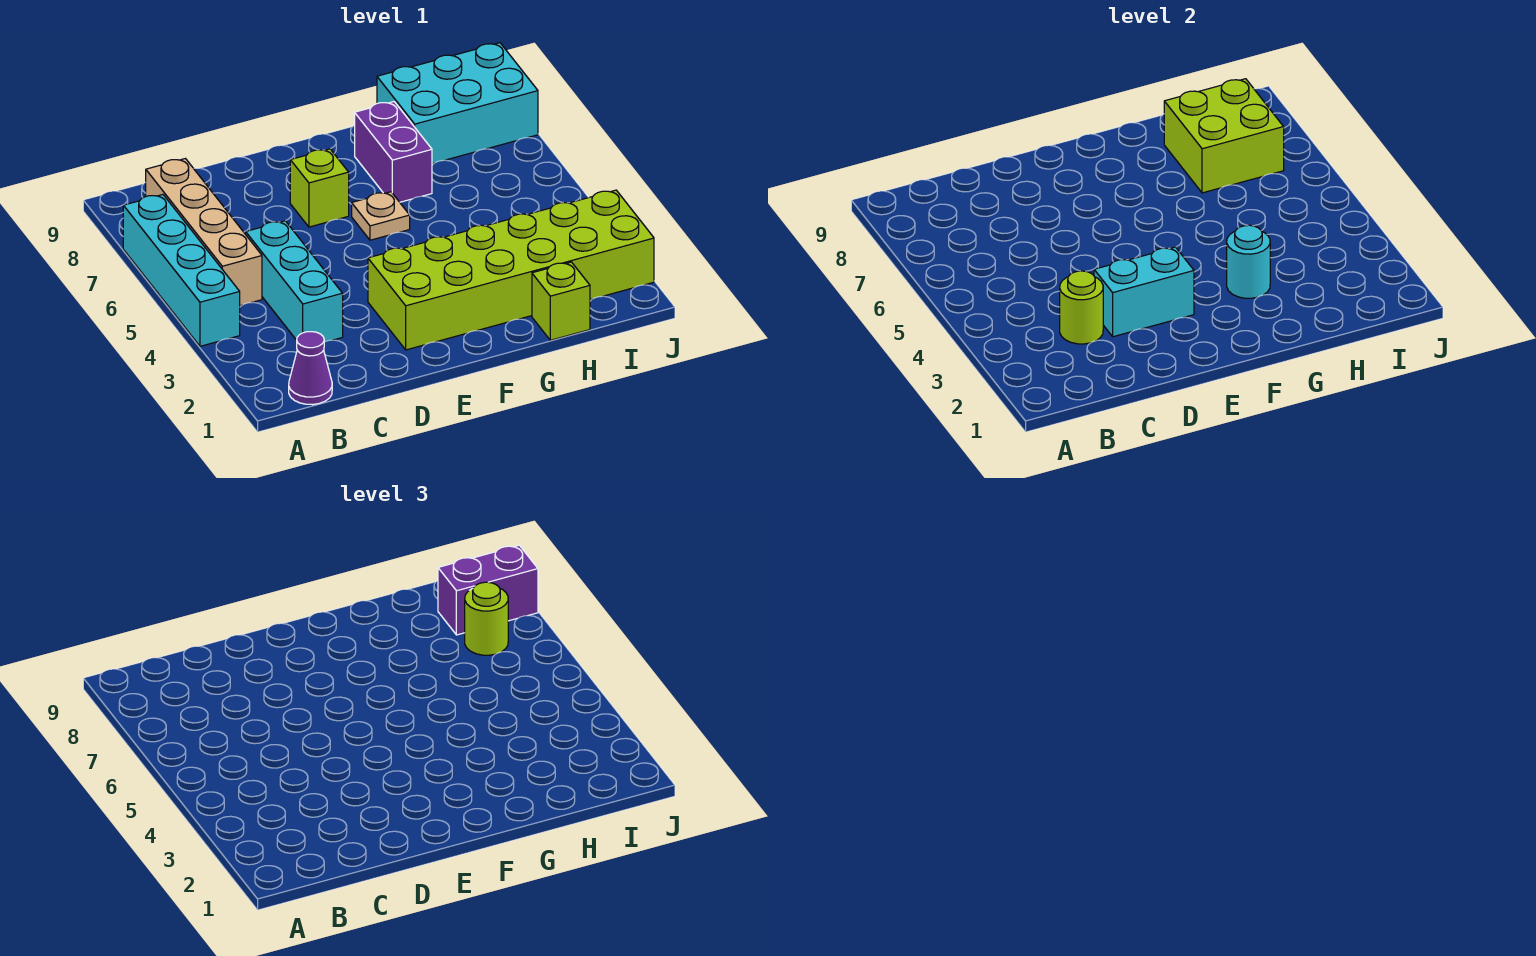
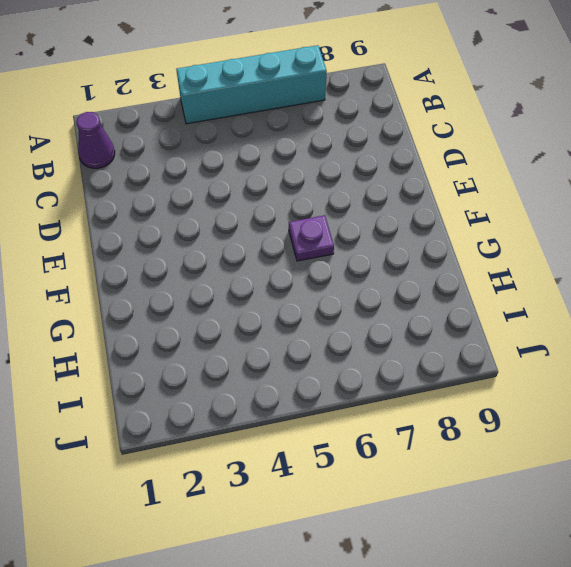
purple 1x1 plate [289,215,334,261] -> tan 1x1 plate [352,192,410,240]
none -> tan 1x4 brick [146,159,262,306]
none -> cyan 1x3 brick [246,221,343,342]
none -> lime 2x6 brick [368,190,654,350]

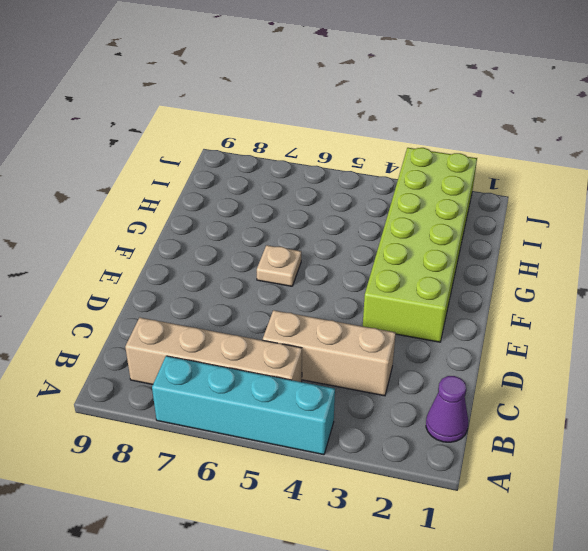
tan 1x3 brick [263,310,396,396] -> cyan 1x3 brick [246,221,343,342]
none -> lime 1x1 brick [290,149,349,227]
none -> purple 1x2 brick [355,102,432,202]
none -> lime 1x1 brick [532,262,590,340]

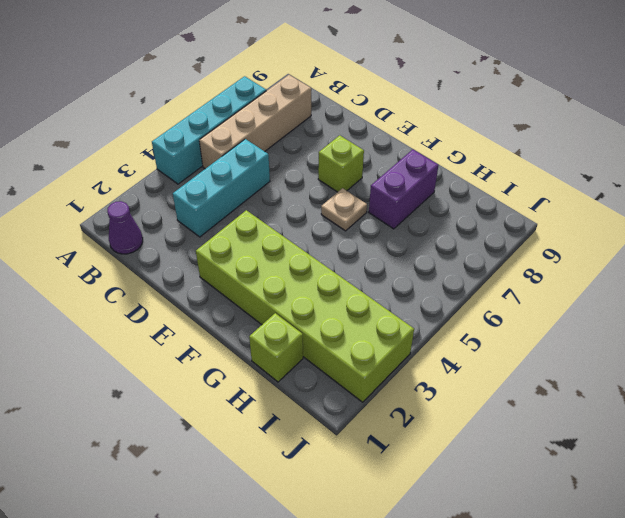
none -> cyan 2x3 brick [377,43,538,164]
none -> lime 1x1 round brick [1060,271,1103,344]
none -> cyan 1x2 brick [1094,247,1194,337]

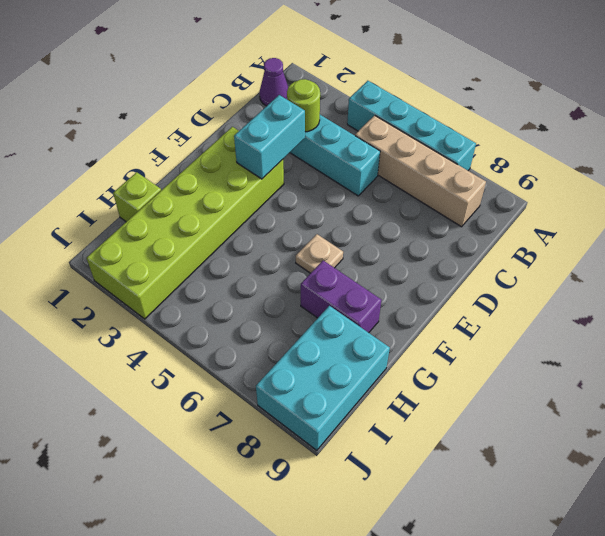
none -> lime 1x1 brick [290,149,349,227]
none -> cyan 1x1 round brick [1227,225,1270,298]
none -> lime 2x2 brick [1164,79,1284,193]

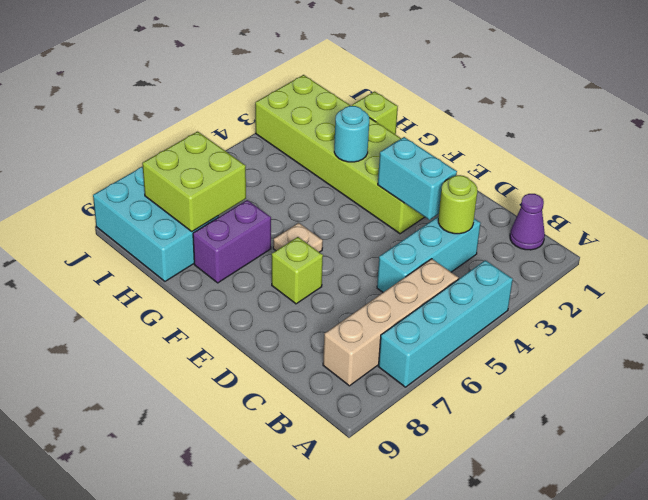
none -> lime 1x1 round brick [465,582,508,655]
none -> purple 1x2 brick [438,545,538,635]

